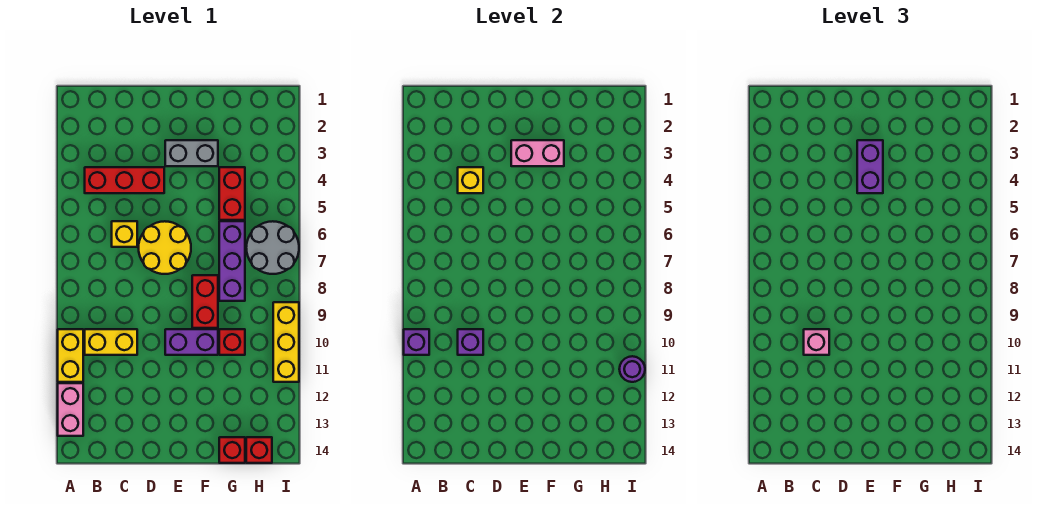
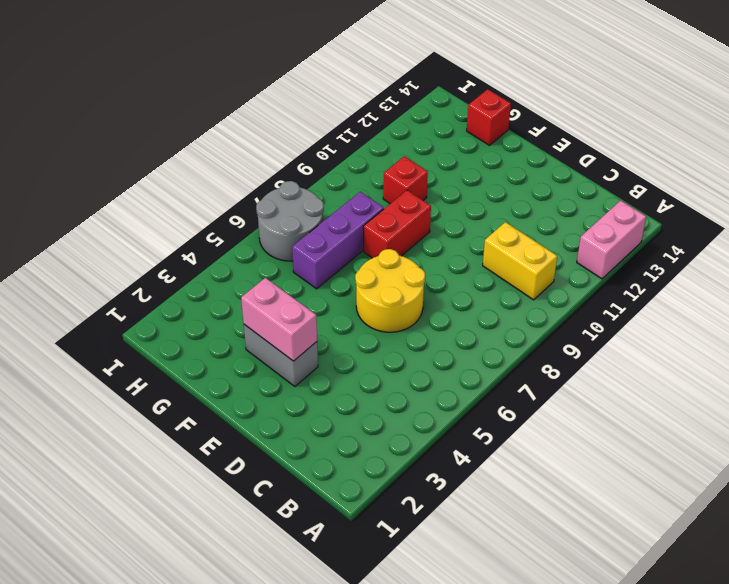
none -> yellow 1x2 brick [58,329,83,382]
none -> red 1x3 brick [85,167,164,193]
none -> yellow 1x1 brick [112,221,137,247]

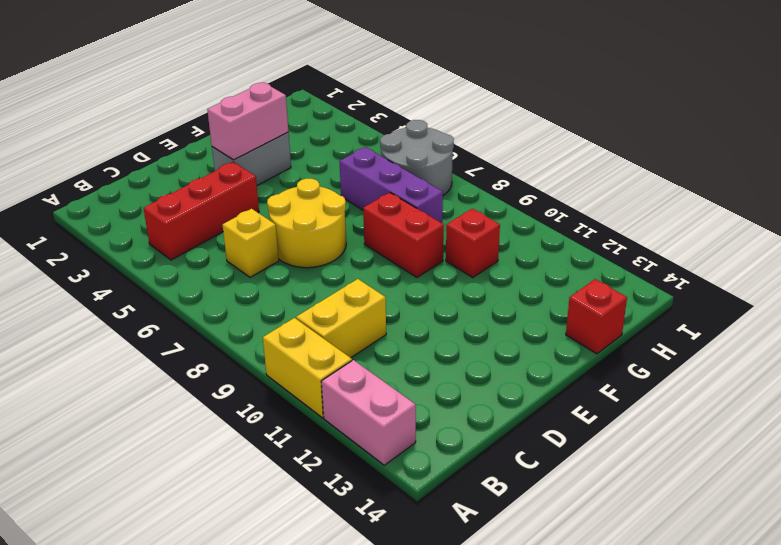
none -> purple 1x2 brick [165,329,218,355]
none -> red 1x2 brick [219,167,245,220]
none -> red 1x1 brick [246,437,272,463]

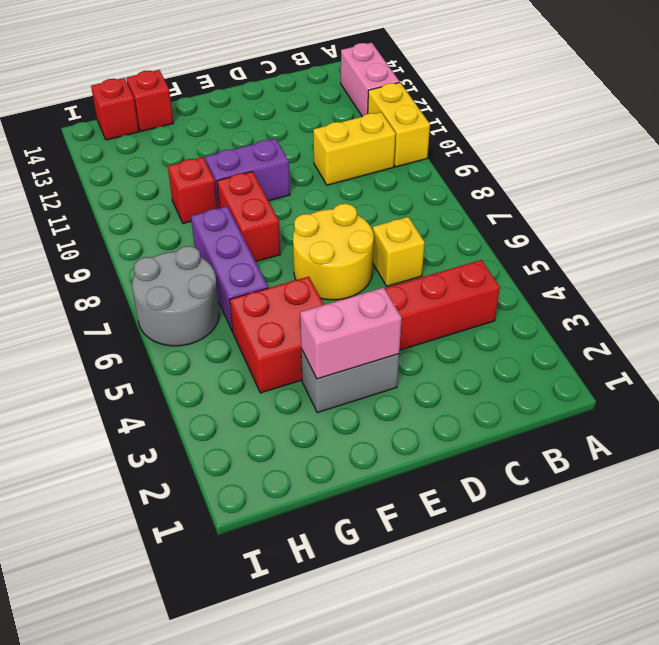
red 2x2 brick [230,277,324,393] -> red 1x2 brick [219,167,245,220]
none -> yellow 1x3 brick [273,302,299,382]
none -> purple 1x1 brick [404,329,429,355]
none -> yellow 1x1 brick [458,167,483,193]

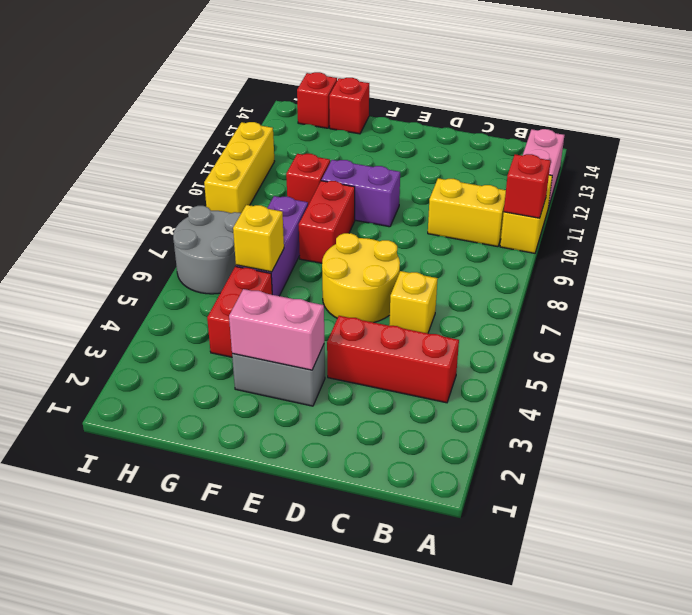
red 1x1 brick [504,154,551,218] -> purple 1x1 brick [404,329,429,355]
yellow 1x1 brick [233,205,284,272] -> yellow 1x1 brick moved to [458,167,483,193]
none -> purple 1x1 brick [458,329,483,355]
none -> purple 1x1 round brick [619,356,645,382]
none -> pink 1x1 brick [804,329,829,355]

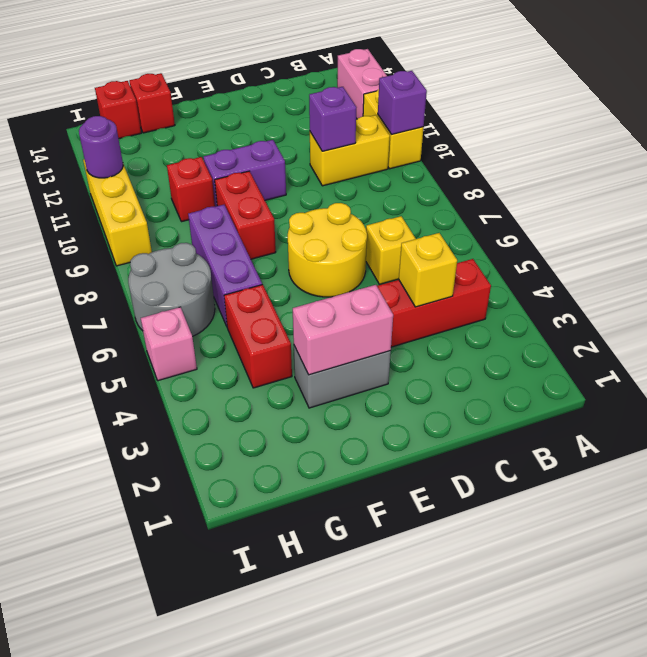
pink 1x1 brick [141,307,197,381] -> pink 1x1 brick moved to [804,329,829,355]
none -> purple 1x2 brick [857,140,883,193]

